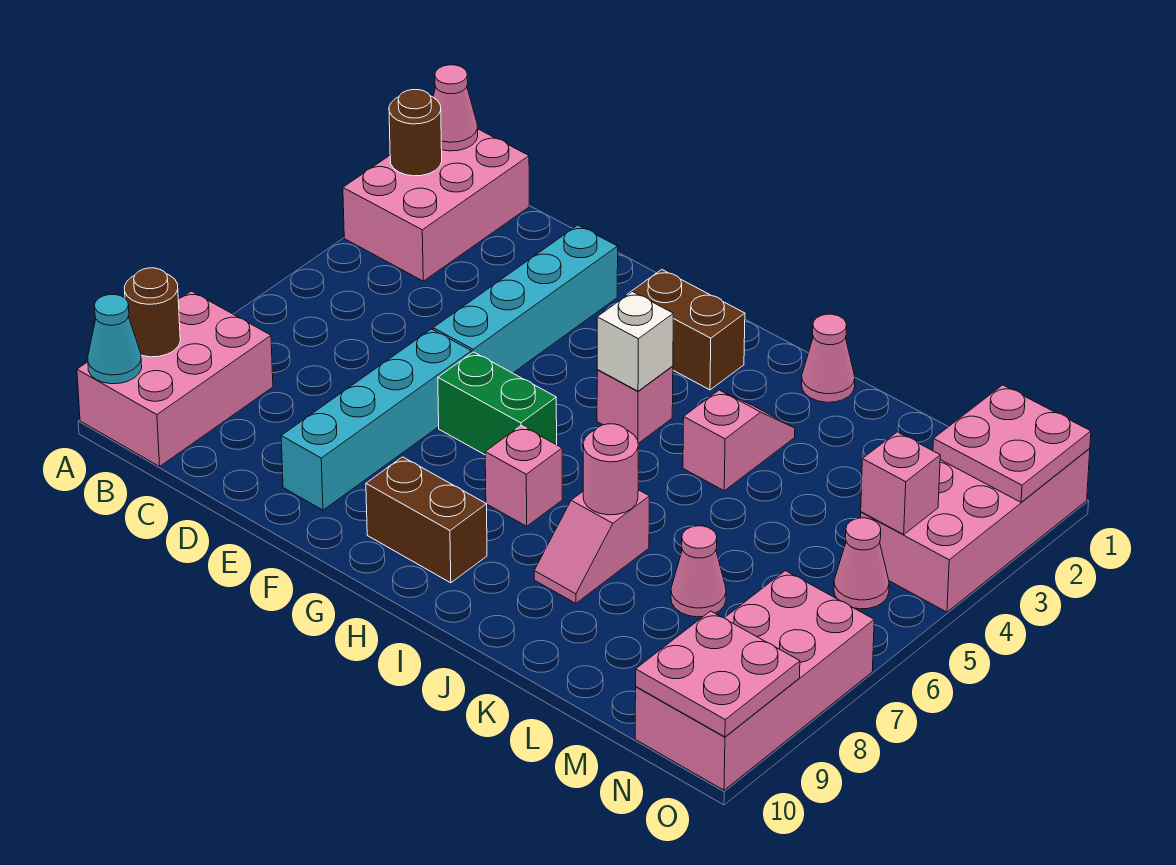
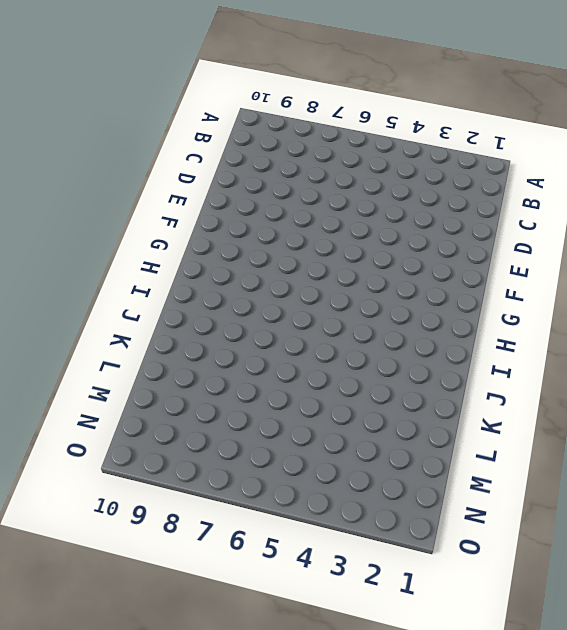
none -> pink 2x3 brick [343,129,529,281]
none -> pink 2x3 brick [77,291,273,466]
none -> cyan 1x4 brick [433,225,618,373]

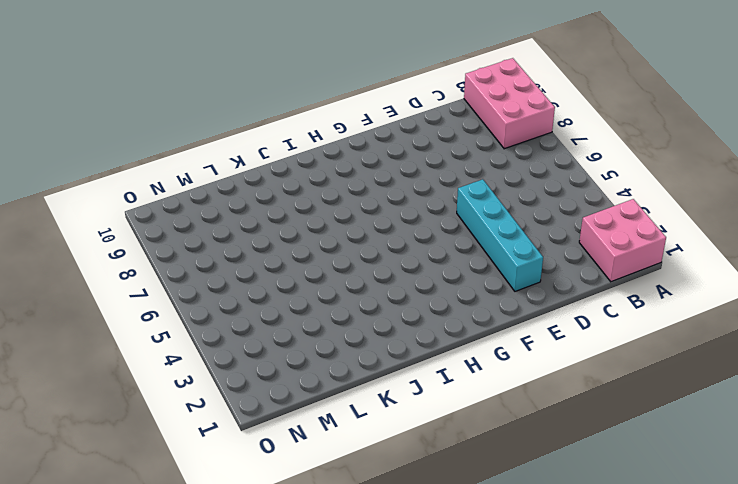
pink 2x2 brick [579,199,666,282] -> pink 2x3 brick [343,129,529,281]
none -> cyan 1x4 brick [281,329,471,510]
none -> green 1x2 brick [438,352,557,455]
none -> brown 1x2 brick [627,269,745,390]

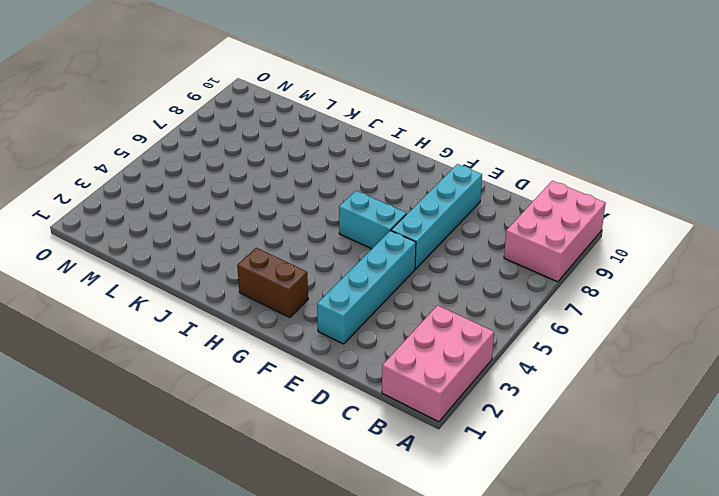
cyan 1x2 brick [339,191,406,249] -> green 1x2 brick [438,352,557,455]
none -> brown 1x2 brick [366,457,487,583]
none -> pink 1x1 brick [597,366,673,443]
none -> pink 1x1 brick [485,426,562,526]

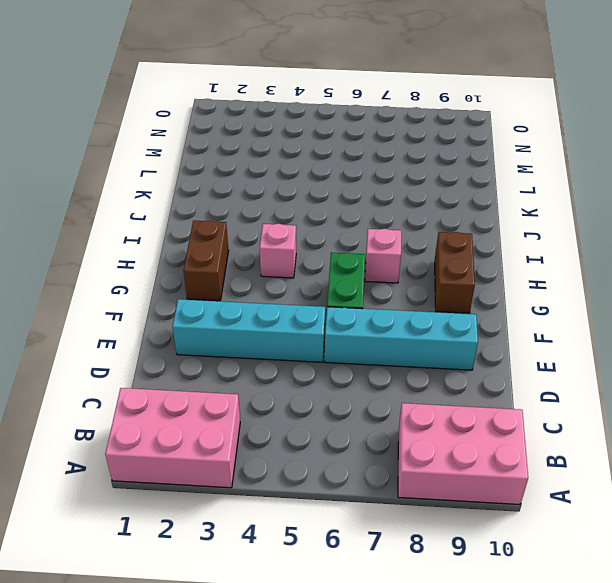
none -> pink 1x1 cone [802,314,855,402]
none -> pink 1x2 slope [683,390,795,491]
none -> pink 1x2 slope [534,490,649,603]

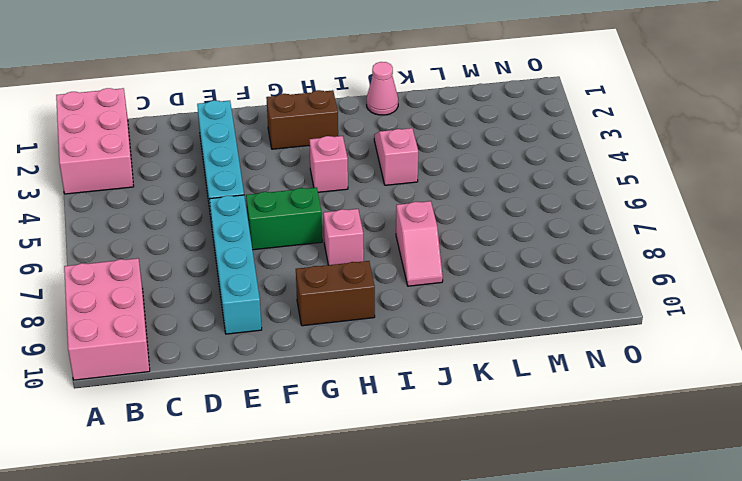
none -> pink 1x1 cone [671,526,726,617]
none -> pink 2x4 brick [860,448,1090,612]
none -> pink 1x1 cone [834,518,889,609]

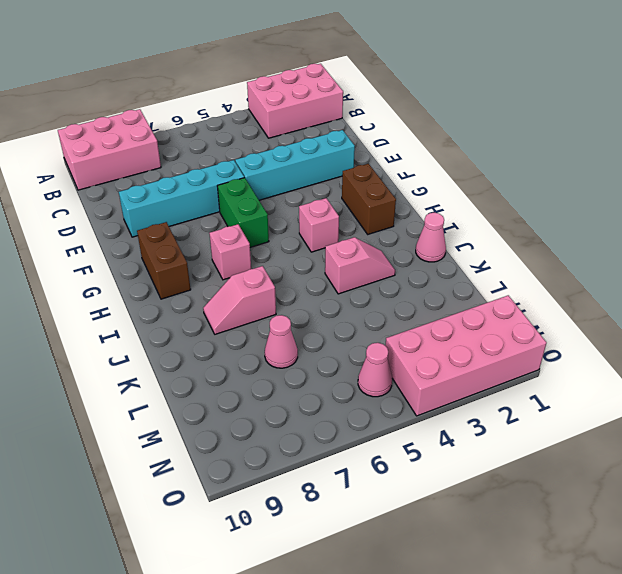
none -> pink 2x4 brick [635,571,874,790]
none -> pink 1x1 cone [433,65,478,151]
none -> brown 1x1 round brick [389,90,442,176]

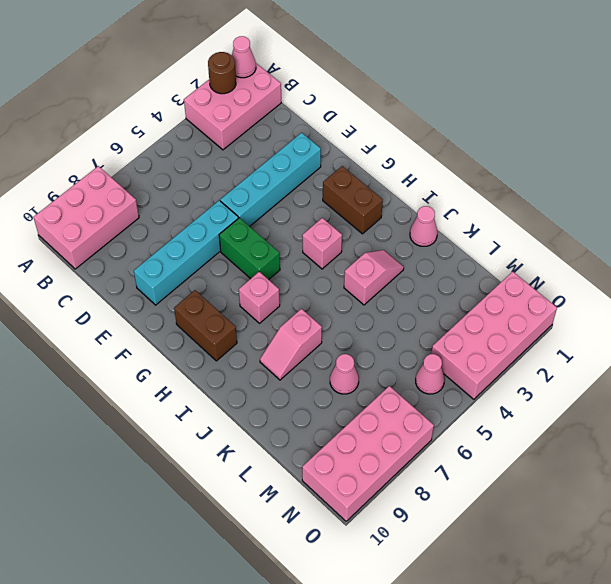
none -> brown 1x1 round brick [124,268,180,357]
none -> cyan 1x1 cone [88,295,142,384]
none -> white 1x1 brick [597,292,673,391]

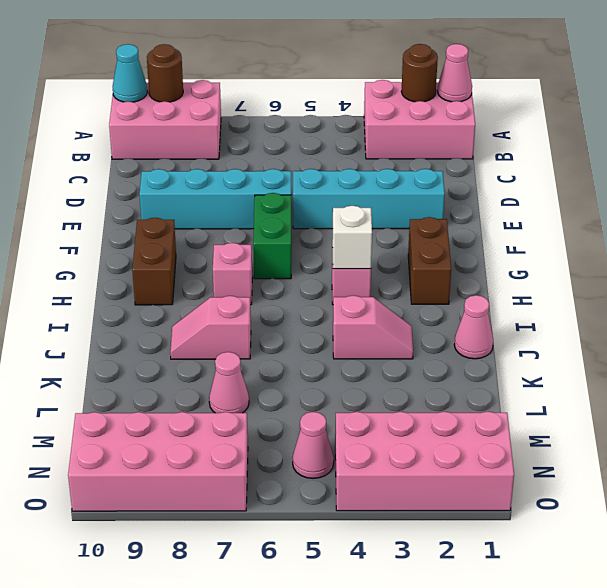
none -> pink 1x1 round brick [583,424,638,515]
none -> pink 2x2 plate [933,385,1091,502]
none -> pink 1x1 brick [861,432,940,534]

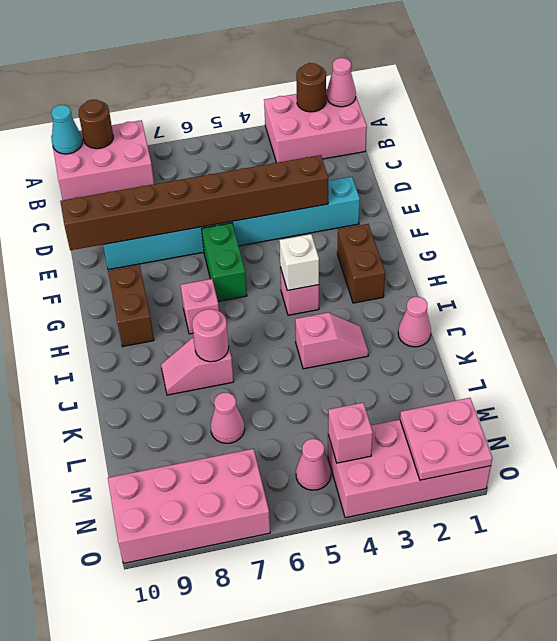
brown 1x8 brick [60,155,328,250] -> none
none -> pink 2x2 plate [636,611,800,737]

